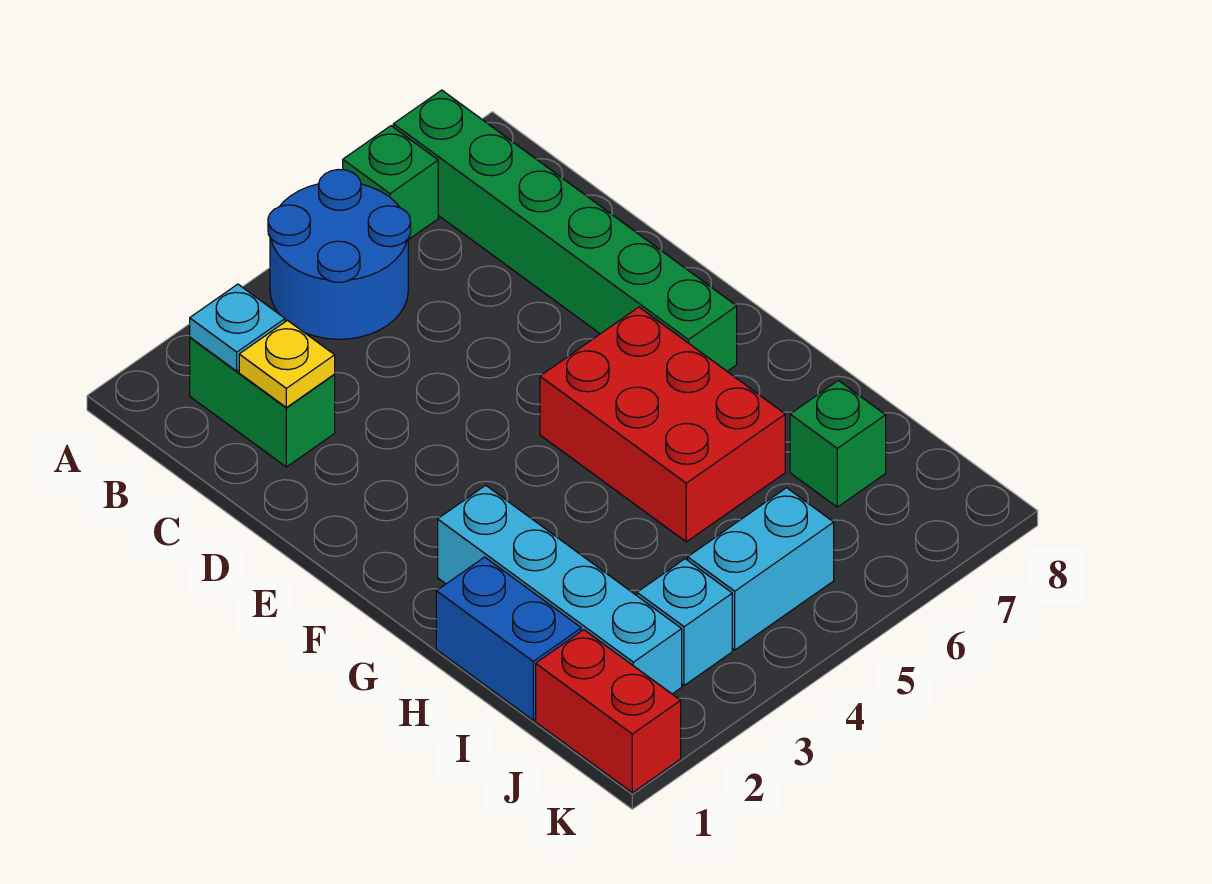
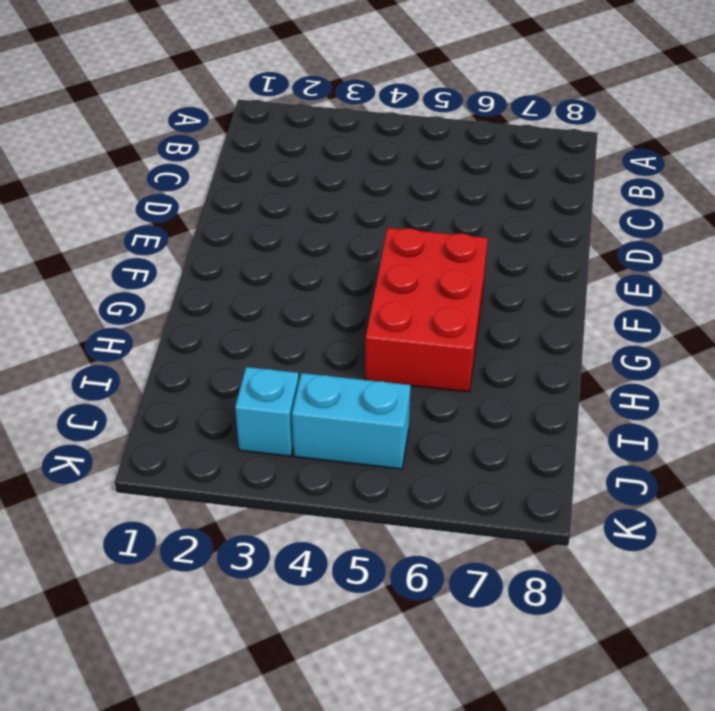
none -> blue 2x2 round brick [268,169,411,339]
none -> green 1x1 brick [343,126,438,240]
none -> green 1x6 brick [393,90,737,371]

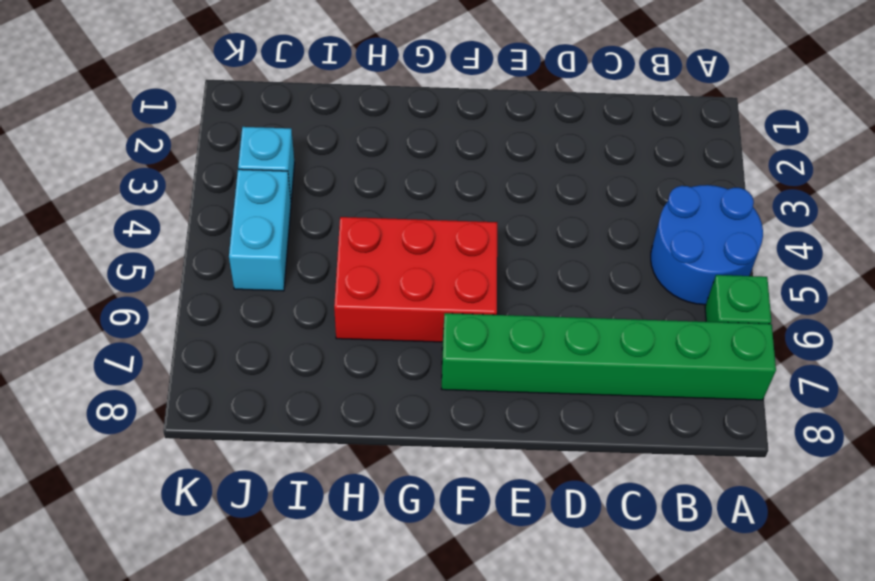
none -> green 1x2 brick [190,338,335,467]
none -> cyan 1x4 brick [438,485,682,694]
none -> blue 1x2 brick [436,557,581,720]

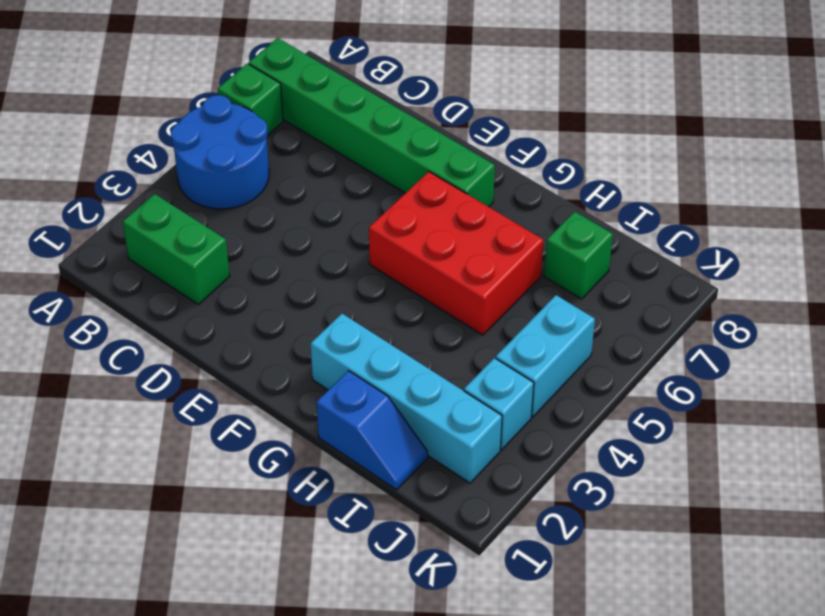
blue 1x2 slope [317,371,428,490] -> blue 1x2 brick [436,557,581,720]
none -> red 1x2 brick [536,630,681,793]
none -> cyan 1x1 plate [190,284,285,371]
none -> yellow 1x1 plate [239,320,335,407]

